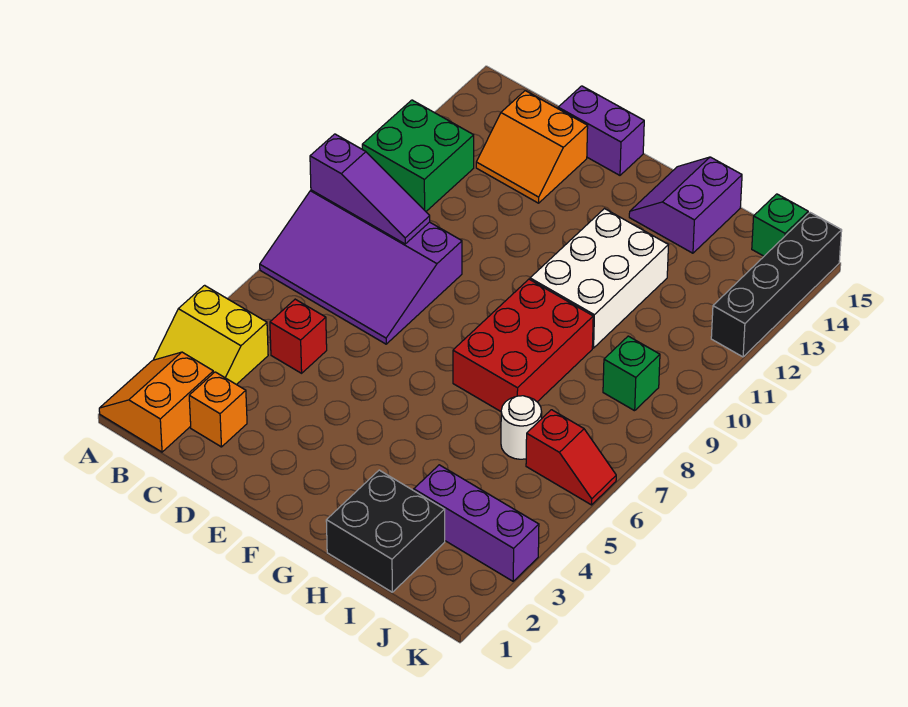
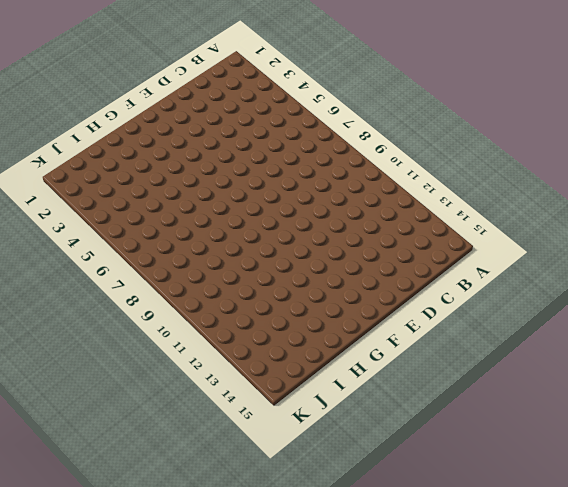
none -> orange 2x2 slope [99,352,214,452]
none -> yellow 2x2 slope [154,285,268,385]
none -> purple 3x4 slope [260,190,462,344]

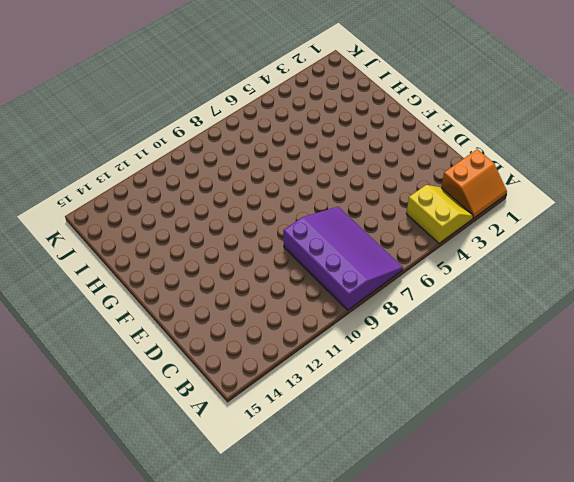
none -> green 2x2 brick [362,100,474,211]
none -> orange 1x1 brick [189,372,247,447]
none -> red 1x1 brick [270,299,327,373]

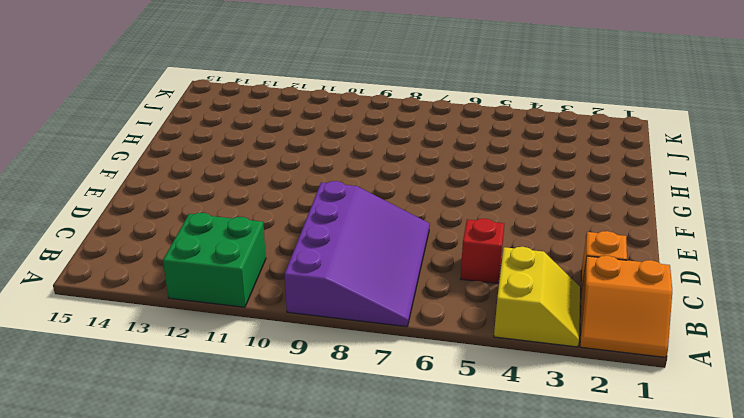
none -> orange 2x2 slope [476,91,588,203]
none -> purple 1x2 brick [558,86,644,175]
none -> red 2x3 brick [453,279,593,411]

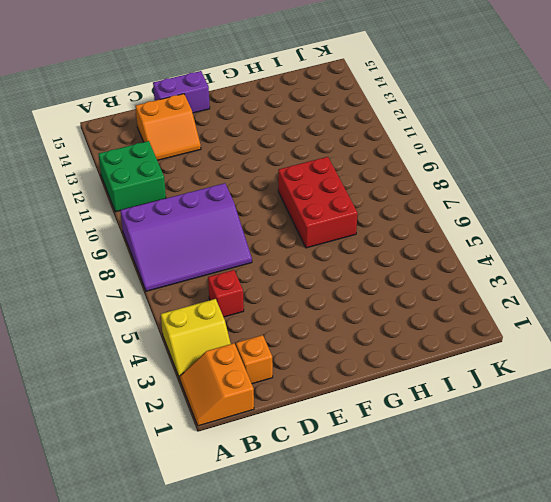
none -> white 2x3 brick [530,209,668,348]
none -> purple 2x2 slope [629,157,742,253]
none -> black 2x2 brick [326,470,445,592]

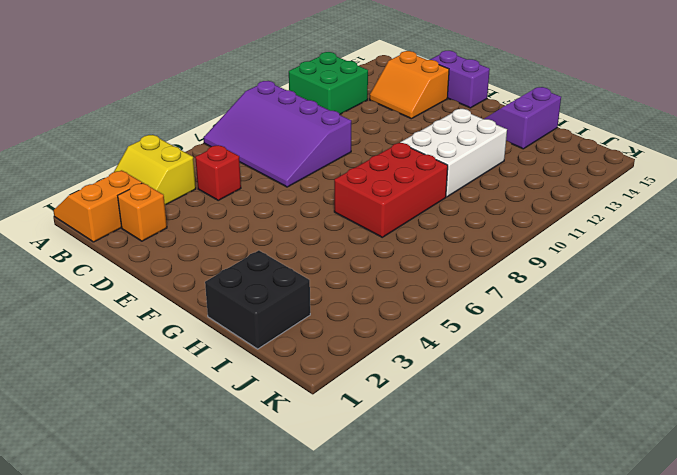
none -> purple 1x3 brick [414,465,539,581]
none -> white 1x1 round brick [501,396,542,459]
none -> red 1x2 slope [526,410,616,505]

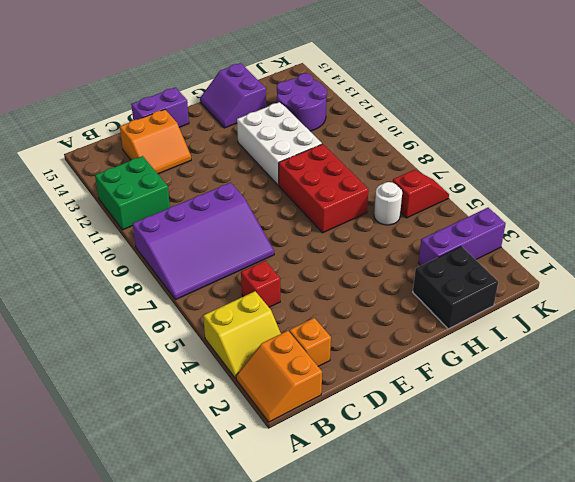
purple 2x2 round brick [277,73,327,131] -> none
none -> green 1x1 brick [603,336,660,411]
none -> green 1x1 brick [752,194,808,256]
none -> black 1x4 brick [711,213,842,357]

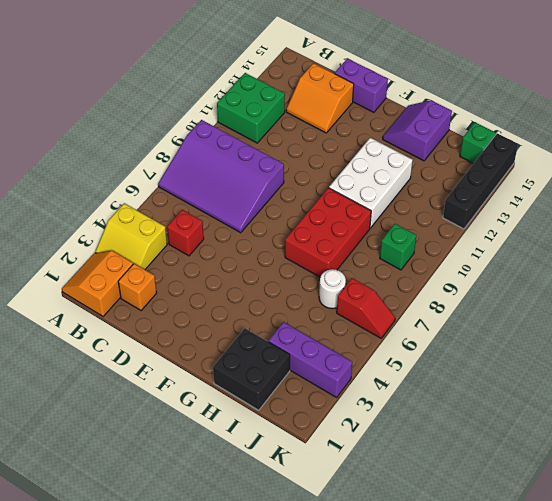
none -> purple 1x3 slope [310,134,430,244]

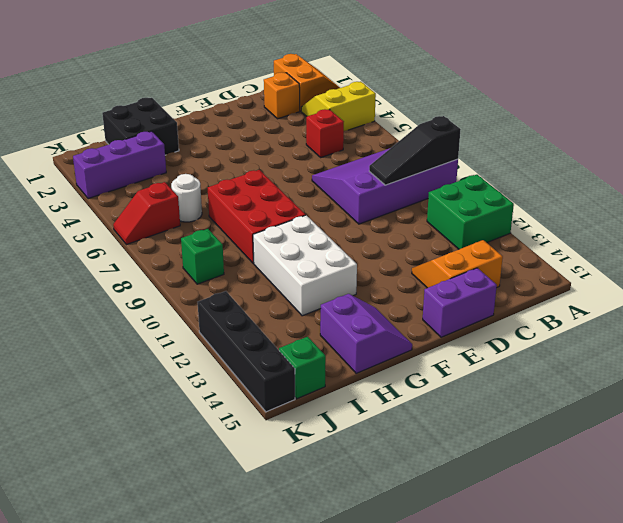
black 1x3 slope [369,116,461,185] -> purple 1x3 slope [310,134,430,244]

